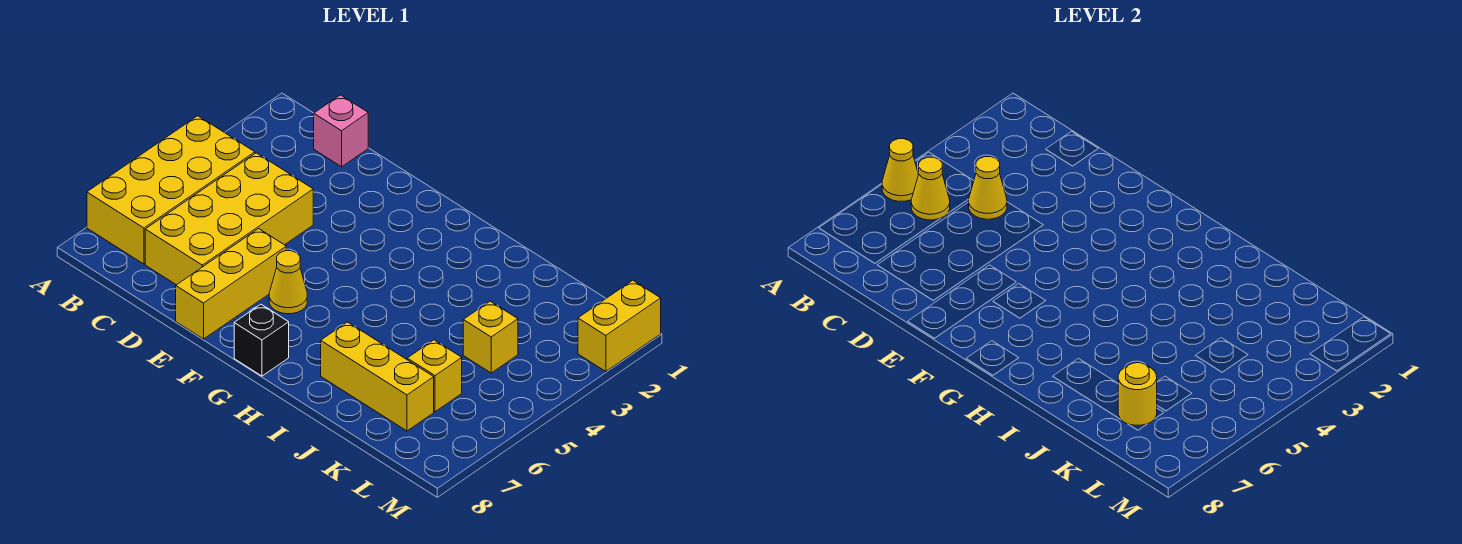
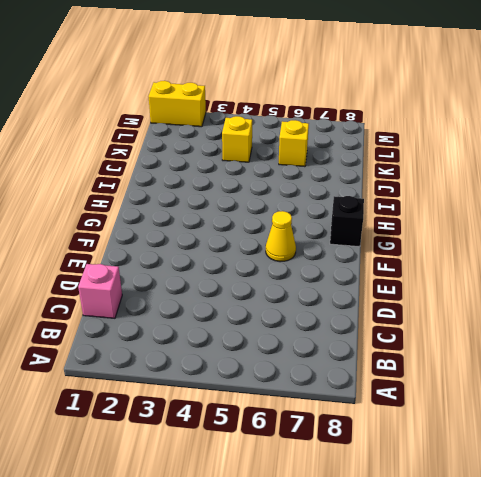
none -> yellow 2x4 brick [87,116,255,264]
none -> yellow 2x4 brick [145,153,313,285]
none -> yellow 1x3 brick [176,229,286,339]

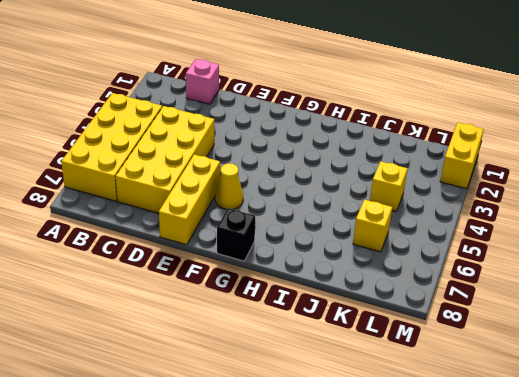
none -> yellow 1x3 brick [321,322,434,431]
none -> yellow 1x1 cone [882,139,918,201]
none -> yellow 1x1 cone [911,157,950,220]

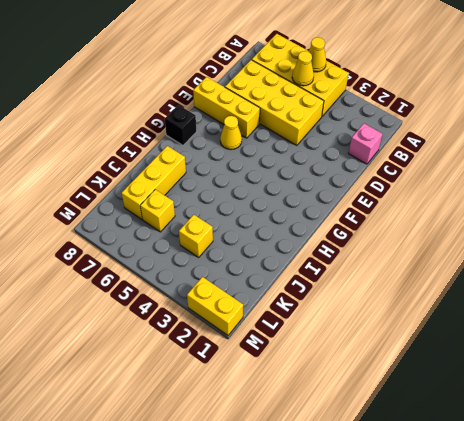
none -> yellow 1x1 cone [969,157,1007,219]
none -> yellow 1x1 round brick [1118,363,1157,425]

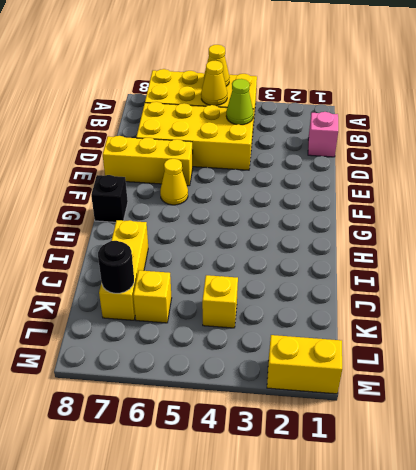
lime 1x1 cone [226,79,253,125] -> yellow 1x1 cone [969,157,1007,219]
black 1x1 round brick [98,241,134,293] -> yellow 1x1 round brick [1118,363,1157,425]

